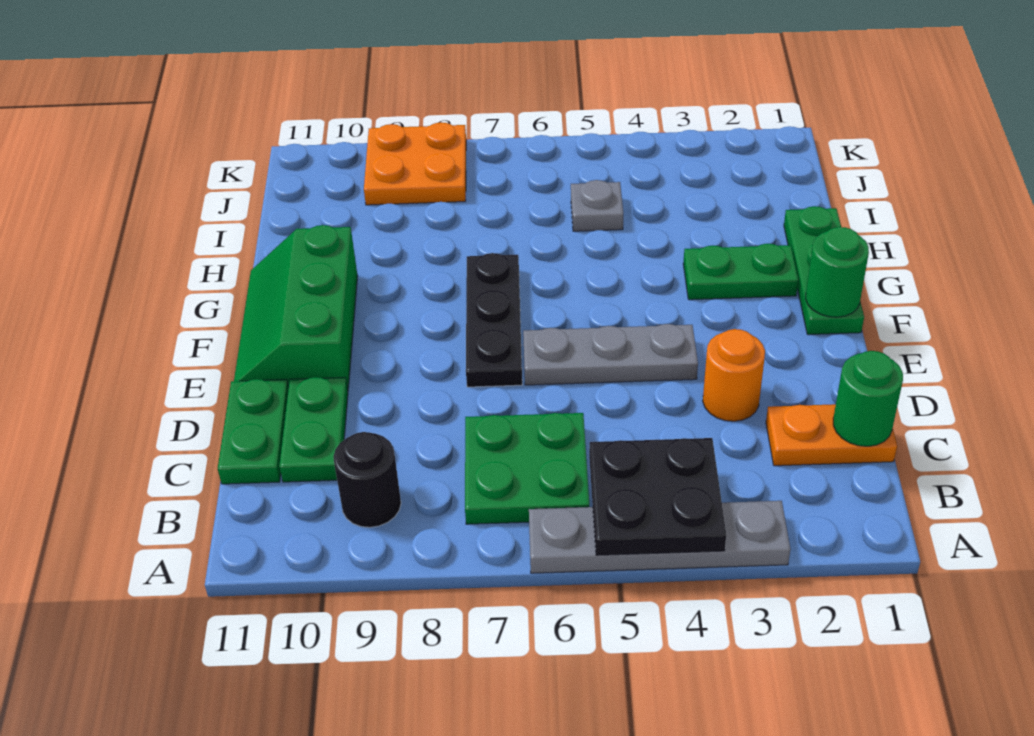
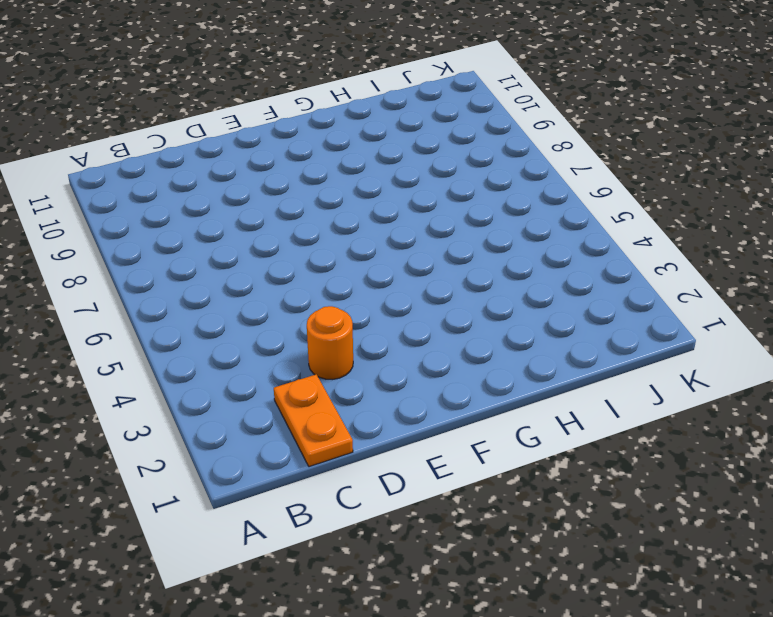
none -> grey 1x4 plate [529,501,791,573]
none -> green 2x2 plate [465,413,589,524]
none -> black 1x1 round brick [333,432,401,527]

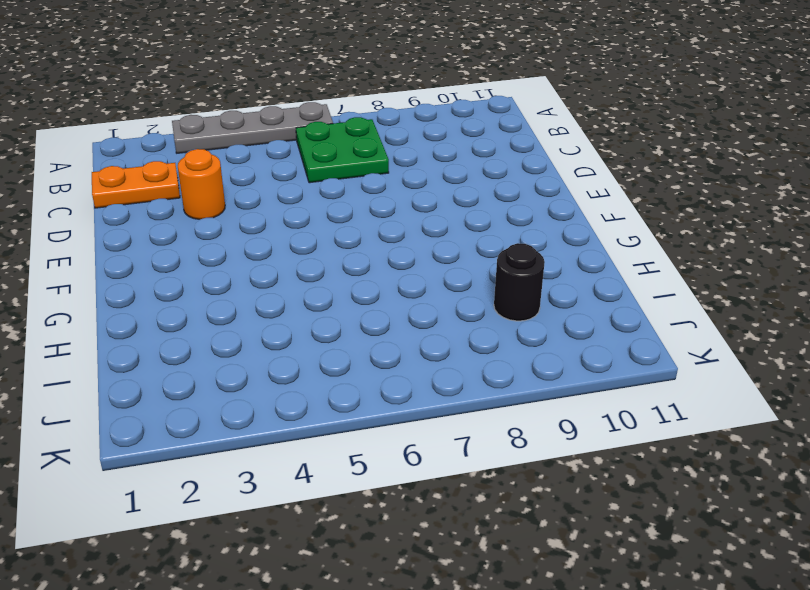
black 1x1 round brick [494,243,545,321] -> black 1x1 round brick moved to [333,432,401,527]
none -> green 1x2 plate [279,377,348,482]
none -> green 1x2 plate [218,379,289,484]
none -> grey 1x3 plate [523,324,698,385]

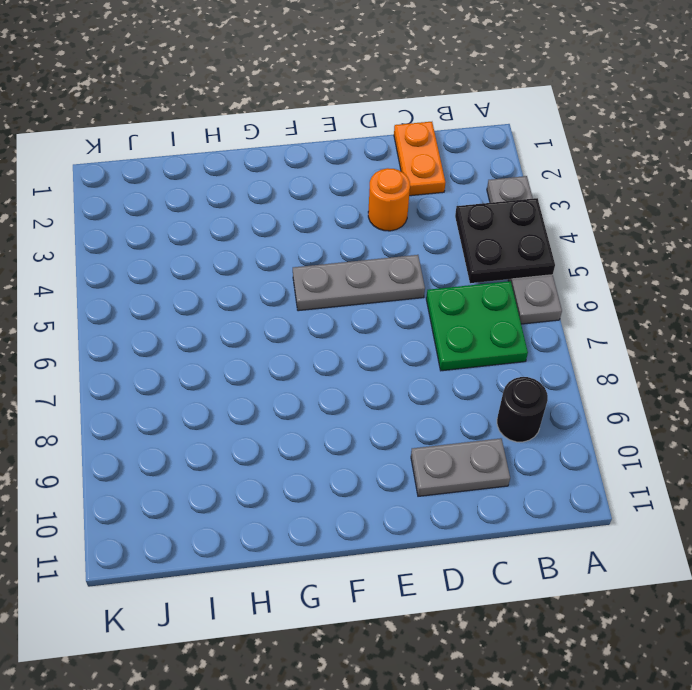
grey 1x2 plate [411,438,510,496] -> green 1x2 plate [279,377,348,482]
grey 1x3 plate [293,255,425,311] -> grey 1x3 plate turned to [523,324,698,385]
none -> green 1x2 plate [218,379,289,484]
none -> black 1x3 plate [466,253,522,387]
none -> green 2x3 slope [234,225,358,390]

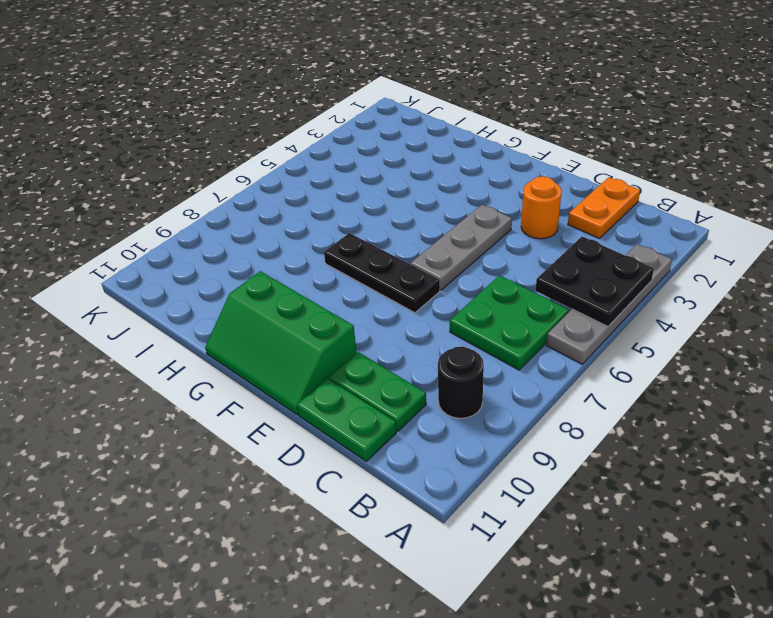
none -> green 1x3 plate [784,206,864,335]
none -> green 1x2 plate [683,244,798,300]
none -> grey 1x1 plate [571,180,623,231]

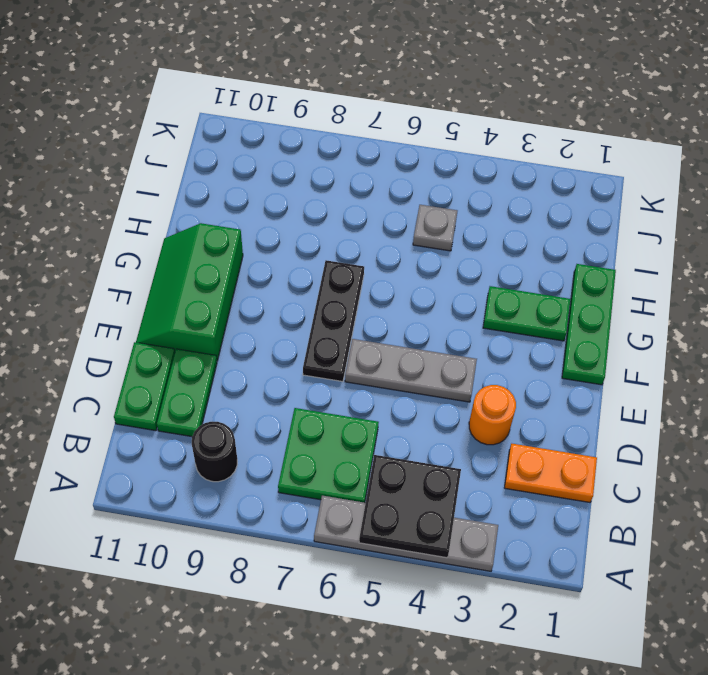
none -> orange 2x2 plate [364,122,466,205]
none -> green 1x1 round brick [833,351,903,446]
none -> green 1x1 round brick [806,227,869,317]

